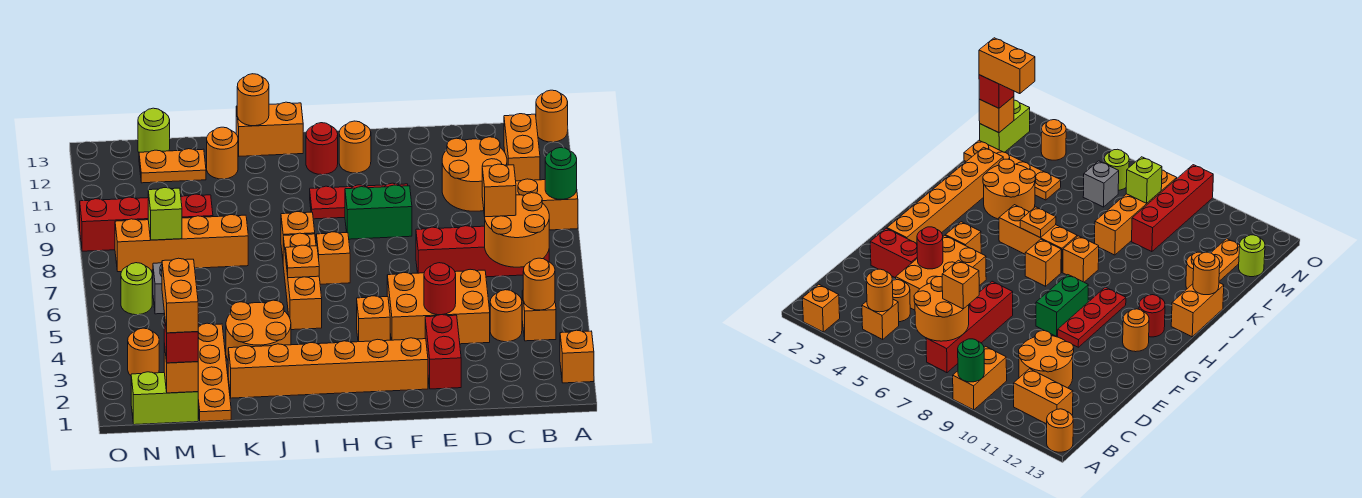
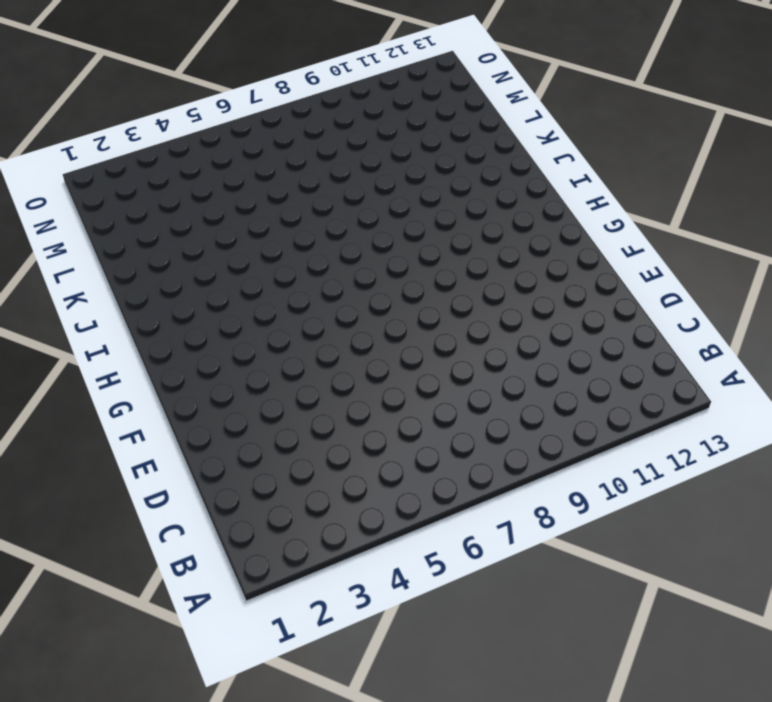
none -> orange 1x1 brick [560,330,594,383]
none -> orange 1x2 brick [516,179,578,230]
none -> orange 1x1 round brick [536,90,568,142]
none -> orange 1x1 brick [522,291,556,341]

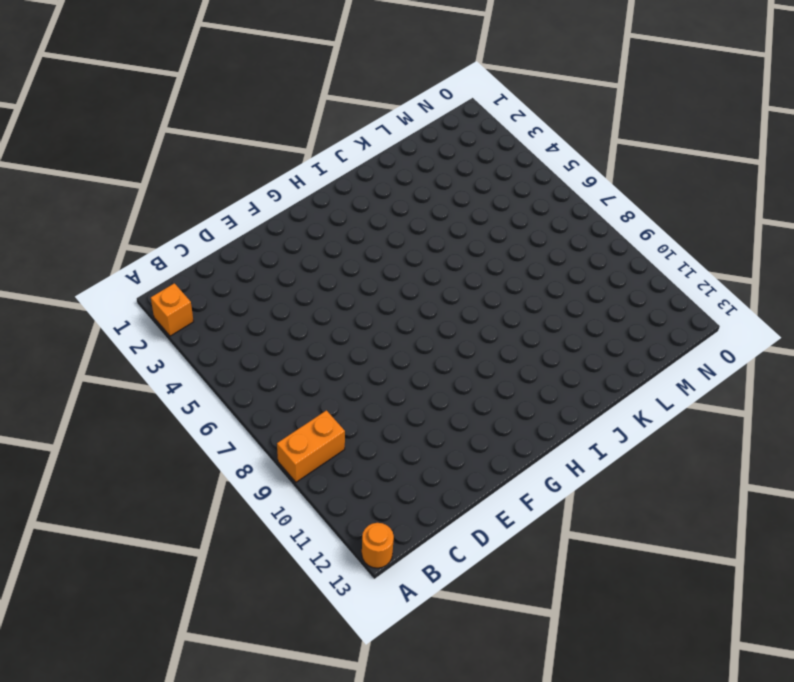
none -> orange 1x1 brick [522,291,556,341]
none -> red 1x4 brick [416,226,549,277]
none -> orange 1x2 brick [504,114,540,181]
none -> orange 1x1 round brick [490,290,522,342]

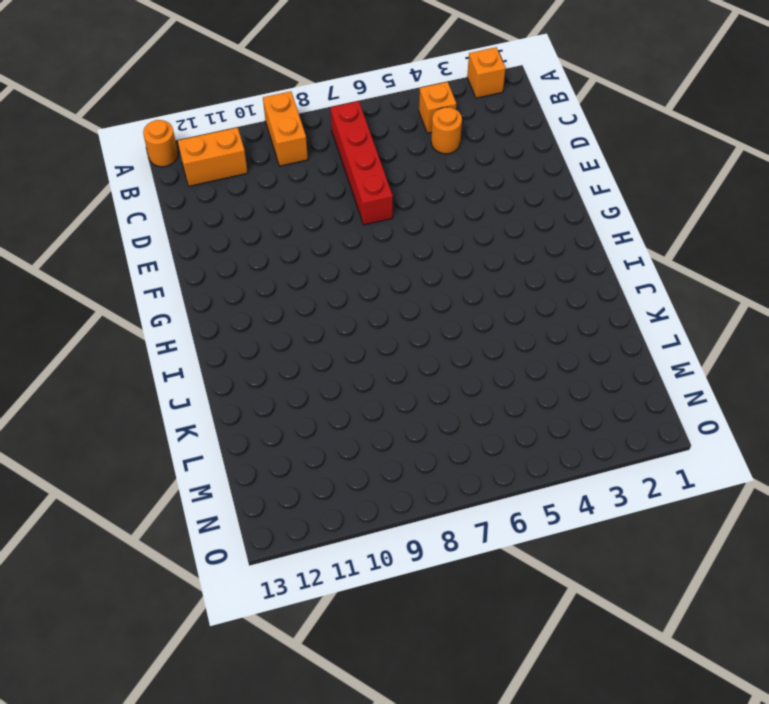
none -> orange 2x2 round brick [442,137,507,211]
none -> orange 2x3 brick [387,269,490,344]
none -> red 1x2 brick [425,315,461,389]
none -> orange 1x6 brick [228,338,428,398]

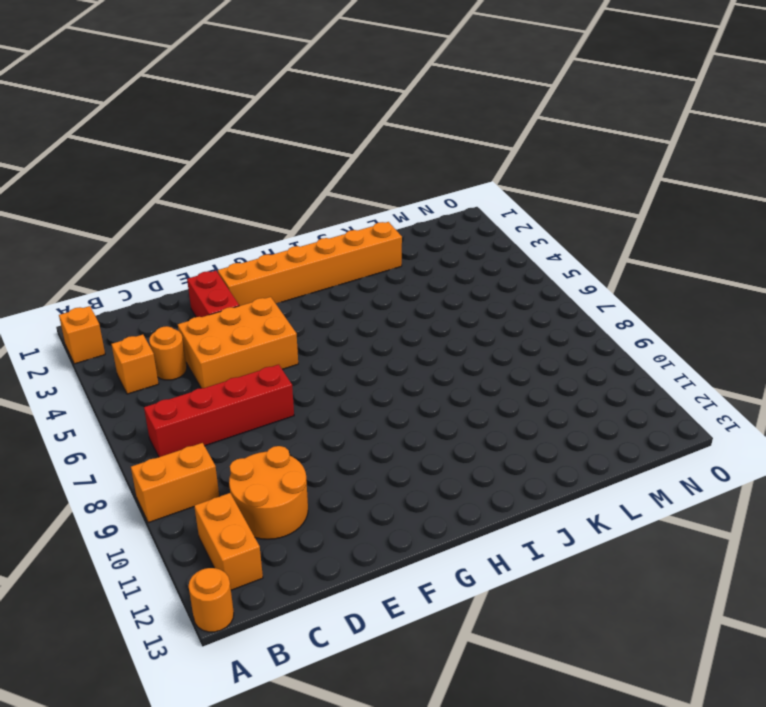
none -> green 1x2 brick [345,185,412,239]
none -> red 1x3 plate [310,183,408,219]
none -> orange 1x1 brick [357,296,390,342]
none -> orange 1x1 round brick [339,121,371,173]

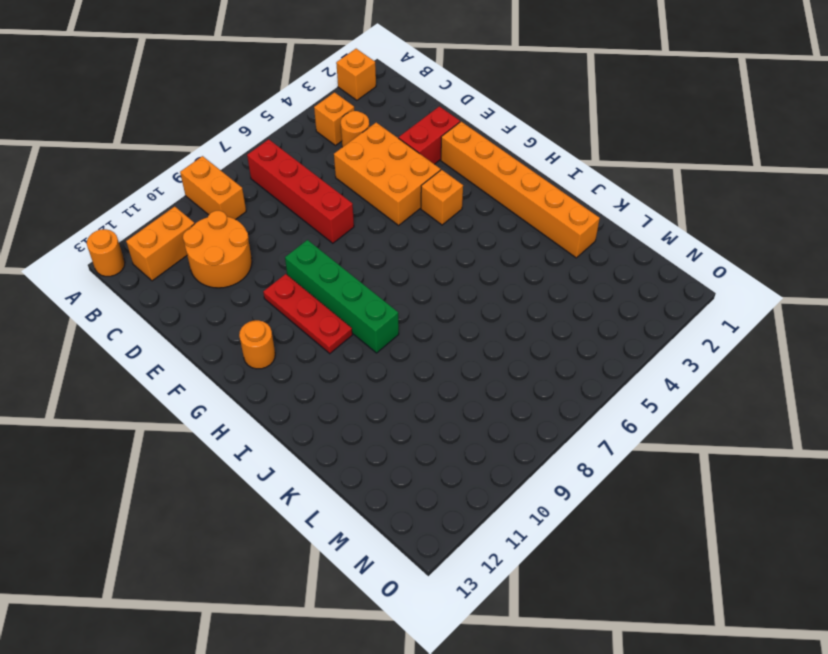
green 1x4 brick [285,240,399,353] -> green 1x2 brick [345,185,412,239]
none -> orange 1x1 brick [316,232,350,284]
none -> red 1x1 round brick [306,123,338,175]
none -> orange 1x3 brick [283,233,322,330]
none -> orange 1x1 brick [281,212,315,258]

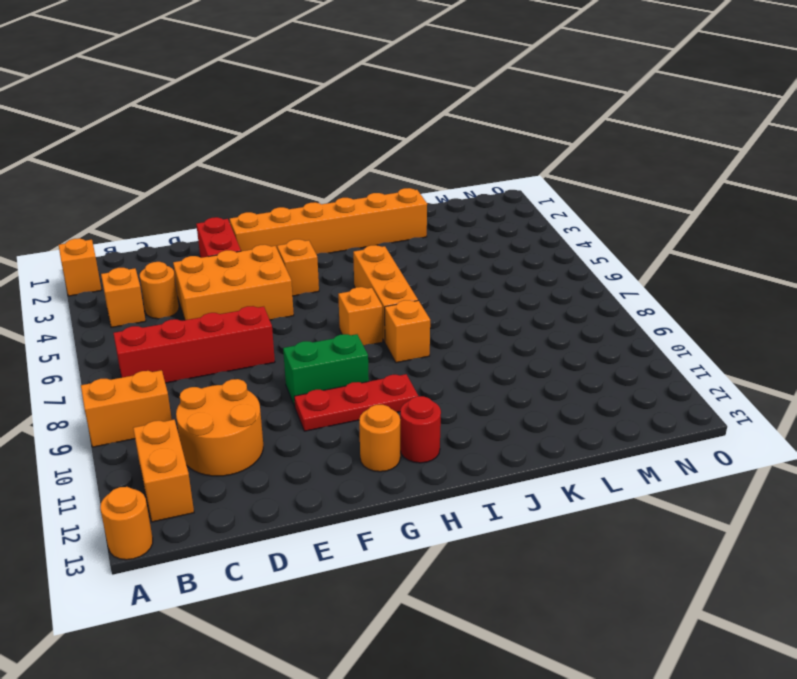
none -> orange 1x2 brick [236,102,303,156]
none -> orange 2x2 round brick [226,300,291,360]
none -> orange 1x4 brick [115,215,248,272]
none -> orange 1x1 round brick [207,127,238,179]

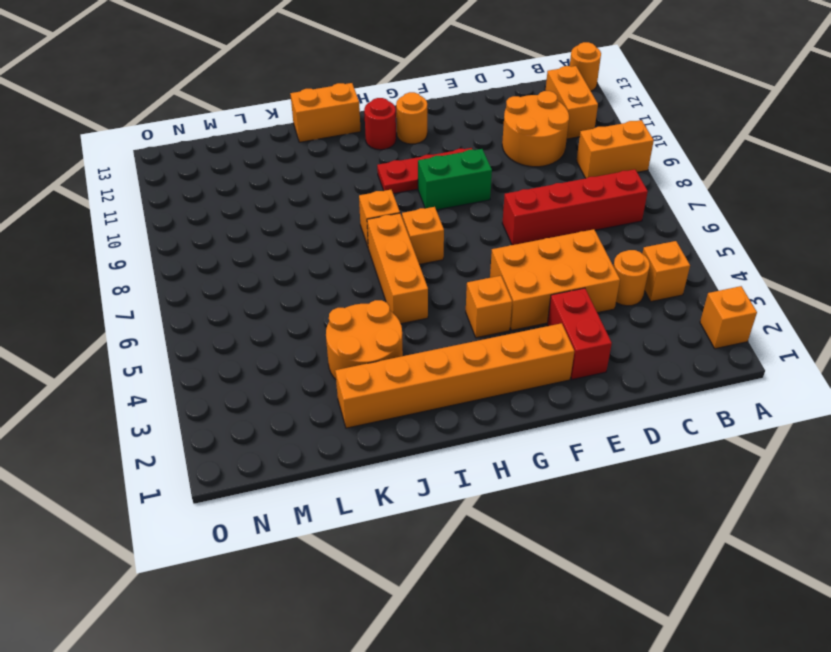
none -> orange 1x4 brick [115,215,248,272]
none -> orange 1x1 round brick [207,127,238,179]
none -> orange 1x4 plate [198,323,231,422]
none -> red 1x4 brick [80,194,213,251]

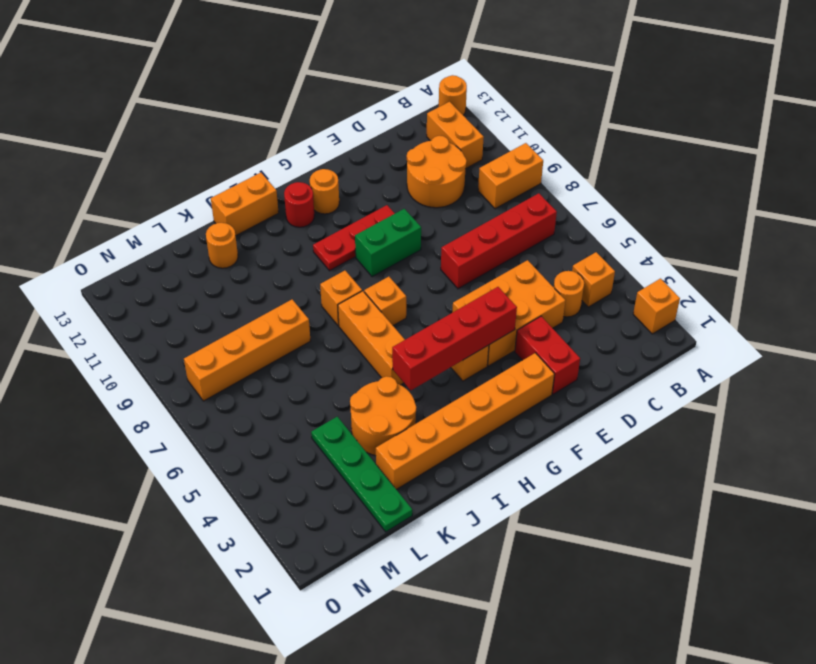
red 1x4 brick [392,287,517,390] -> red 1x4 brick moved to [80,194,213,251]
green 1x4 plate [311,417,412,532] -> orange 1x4 plate [198,323,231,422]
none -> orange 1x2 plate [139,149,206,183]
none -> lime 1x2 brick [131,372,198,425]
none -> grey 1x1 brick [153,263,164,314]
none -> lime 1x1 round brick [138,108,170,152]

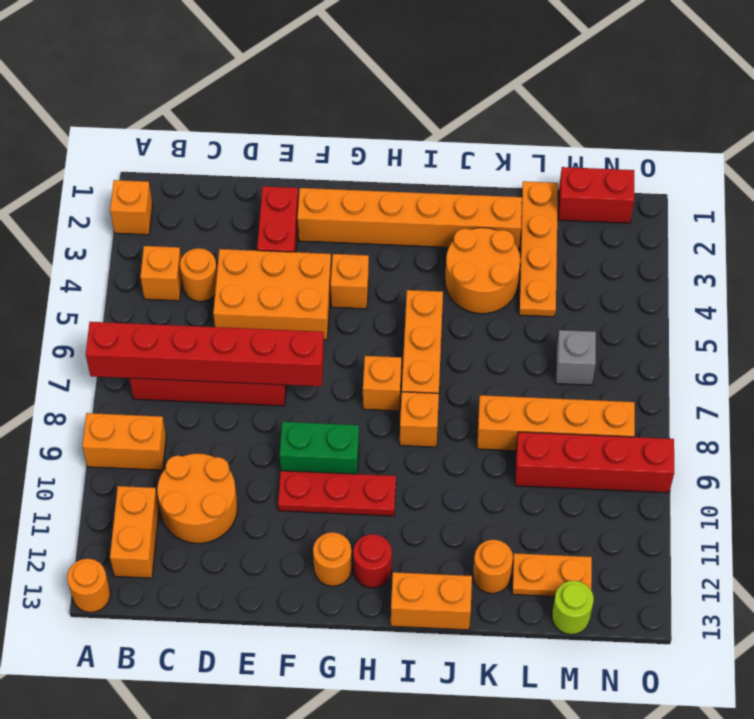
red 1x6 brick [86,322,324,387] -> orange 2x2 round brick [485,193,549,267]
red 1x2 brick [558,167,634,223] -> lime 1x2 brick [131,372,198,425]
none -> orange 1x1 round brick [128,328,159,376]
none -> lime 1x1 round brick [121,263,152,315]
none -> green 1x1 round brick [545,148,577,199]
none -> orange 1x1 round brick [523,258,555,310]

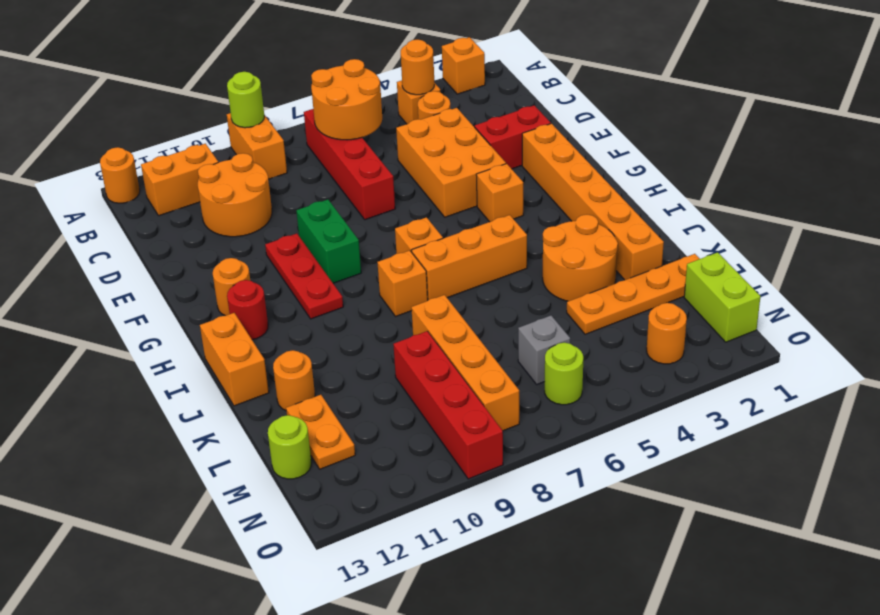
lime 1x1 round brick [227,72,264,128] -> green 1x1 round brick [545,148,577,199]
none -> red 1x1 round brick [424,263,456,315]
none -> orange 1x1 plate [286,245,319,278]
none -> orange 1x1 round brick [237,74,269,126]
none -> orange 1x1 brick [164,344,198,393]

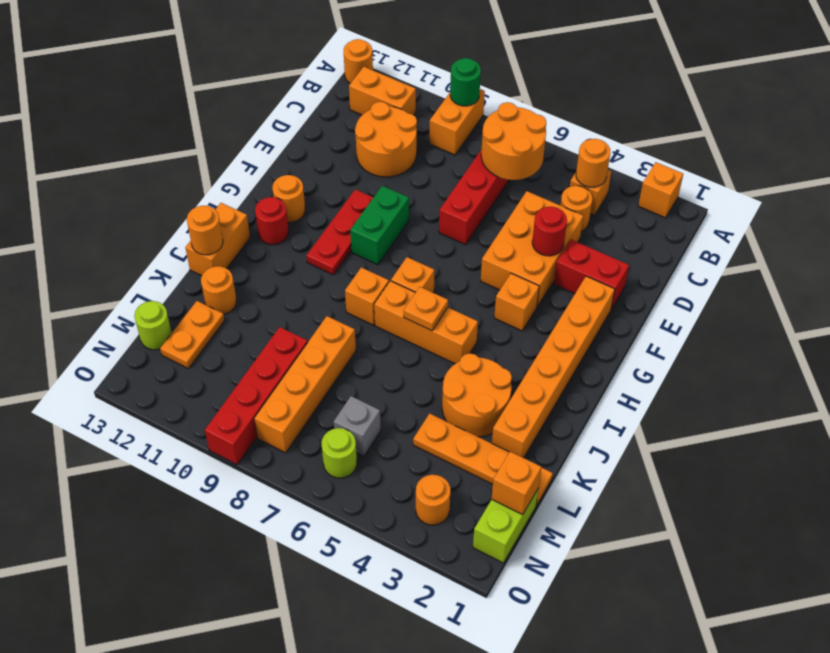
none -> lime 1x1 brick [148,188,182,240]
none -> orange 1x1 brick [482,164,516,217]
none -> red 1x1 brick [164,314,198,363]
none -> orange 1x2 brick [162,258,198,333]

